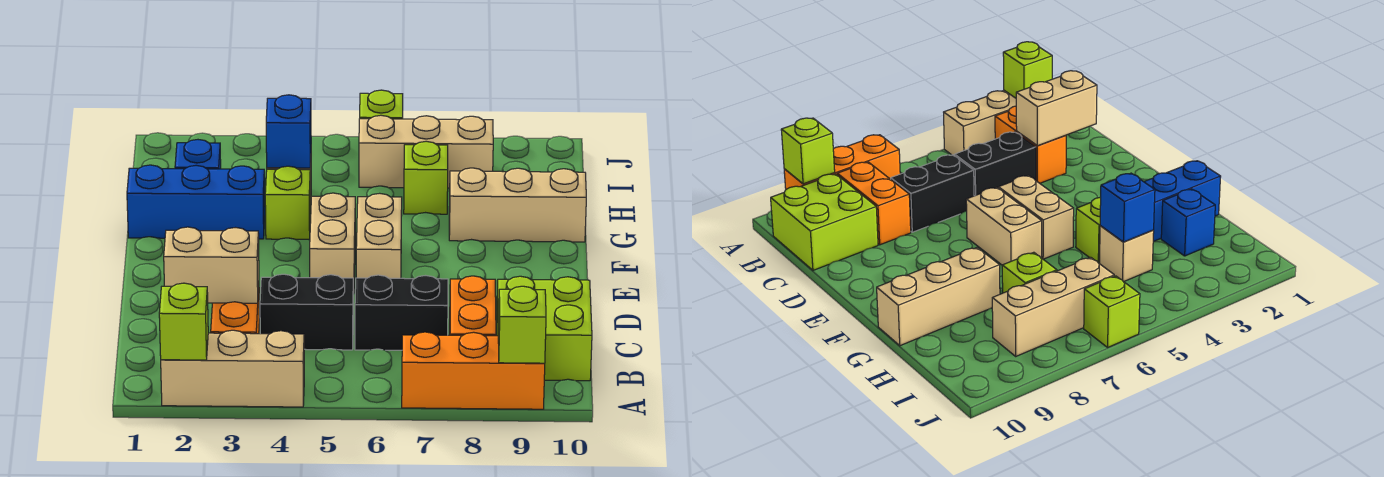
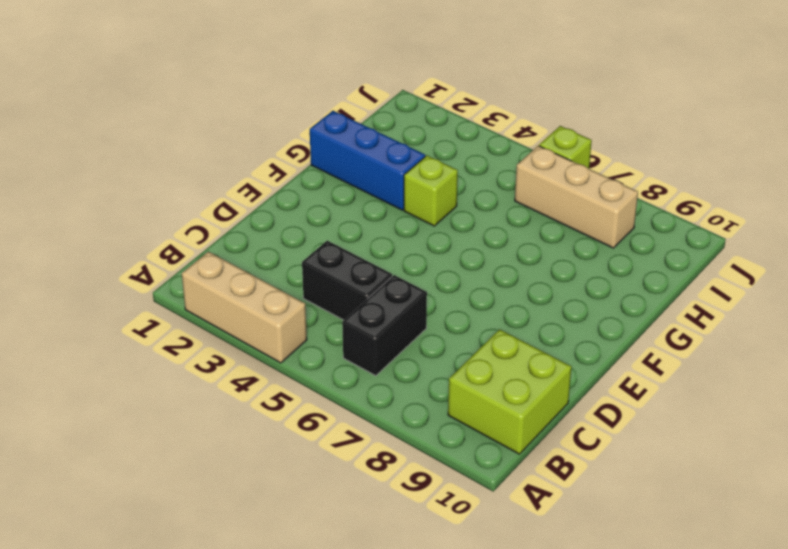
black 1x2 brick [342,275,427,376] -> black 1x2 brick turned to [355,275,448,350]
none -> orange 1x3 brick [402,332,545,409]
none -> orange 1x2 brick [211,288,260,334]
none -> orange 1x2 brick [450,276,496,336]

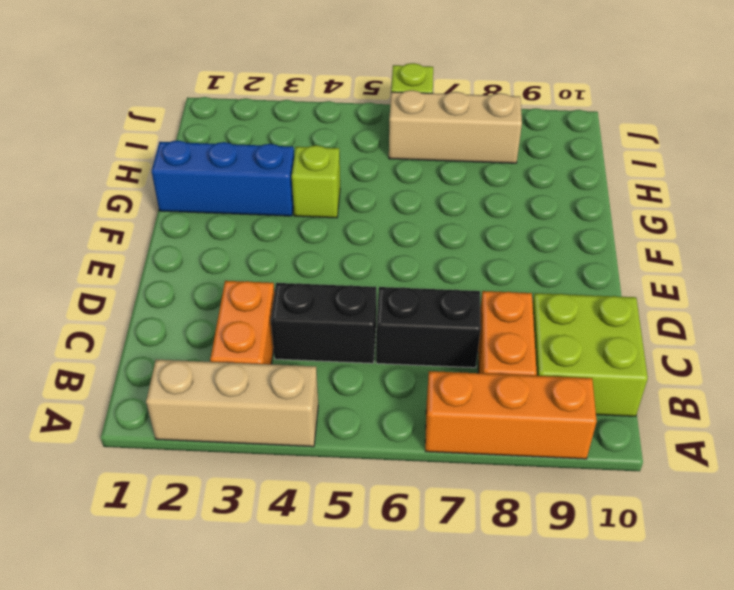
none -> tan 1x2 brick [310,193,355,294]
none -> tan 1x2 brick [356,193,402,278]
none -> tan 1x3 brick [449,168,586,242]

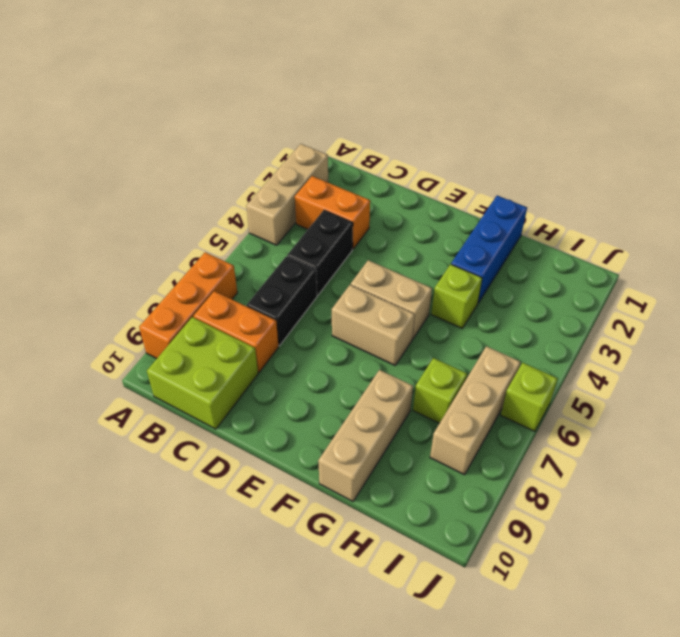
none -> blue 1x1 brick [175,140,221,169]
none -> tan 1x1 brick [1099,226,1154,282]
none -> lime 1x1 brick [159,283,208,360]

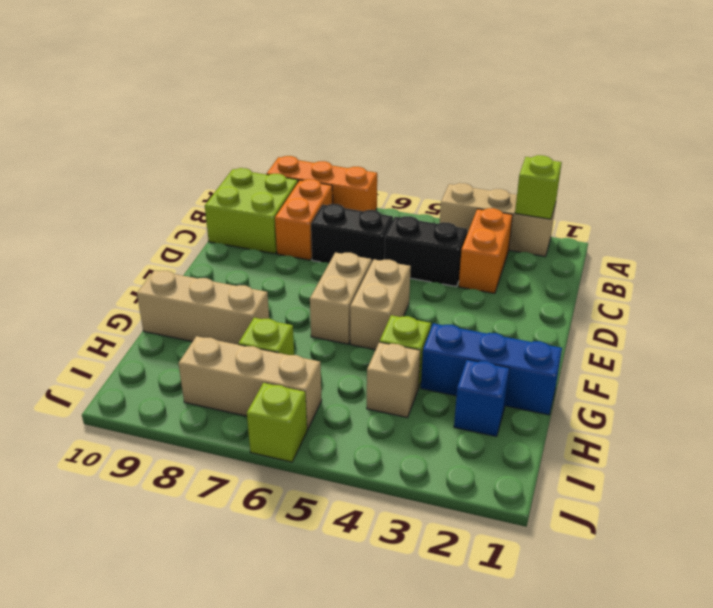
none -> lime 1x1 brick [498,286,546,363]
none -> tan 1x2 brick [164,227,259,303]
none -> blue 1x1 brick [266,95,311,168]

